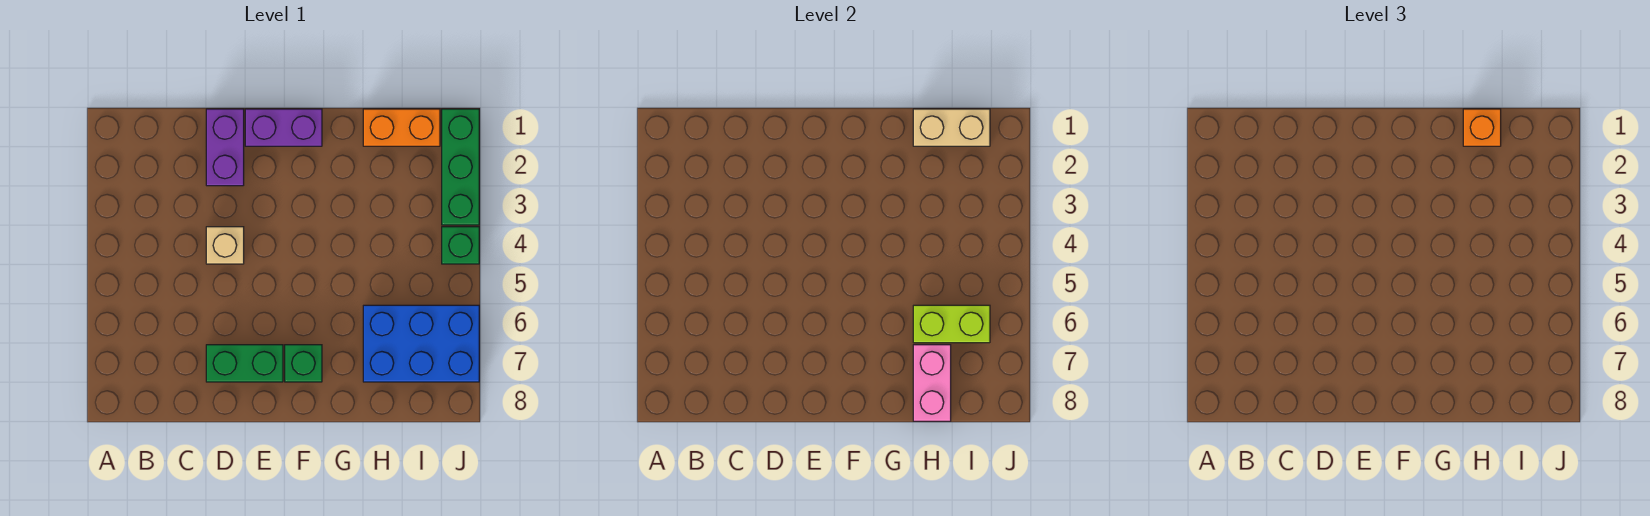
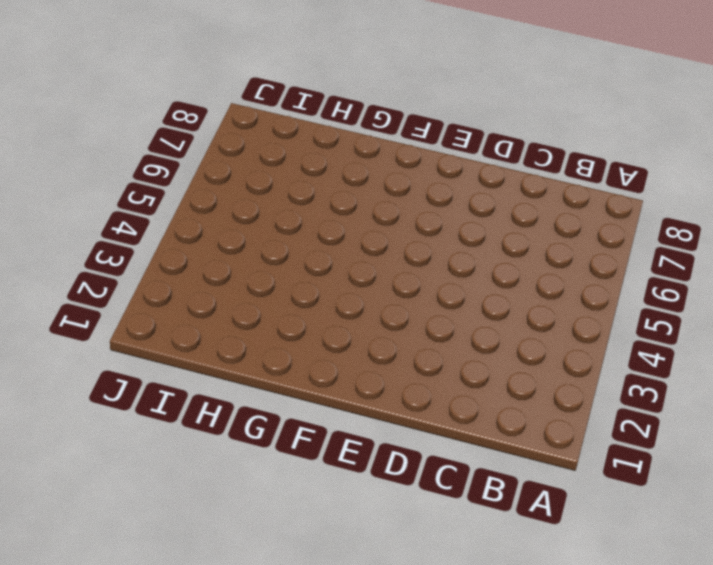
none -> purple 1x2 brick [206,109,244,186]
none -> tan 1x1 brick [206,227,244,264]
none -> green 1x2 brick [206,345,283,382]

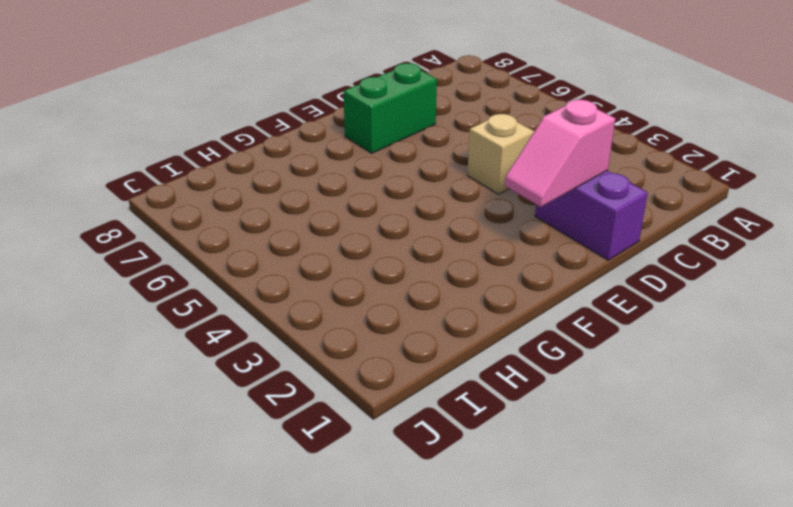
pink 1x2 slope [505,100,615,207] -> none
none -> purple 1x2 brick [245,109,322,146]
none -> green 1x1 brick [285,345,322,382]
none -> orange 1x2 brick [363,109,440,146]

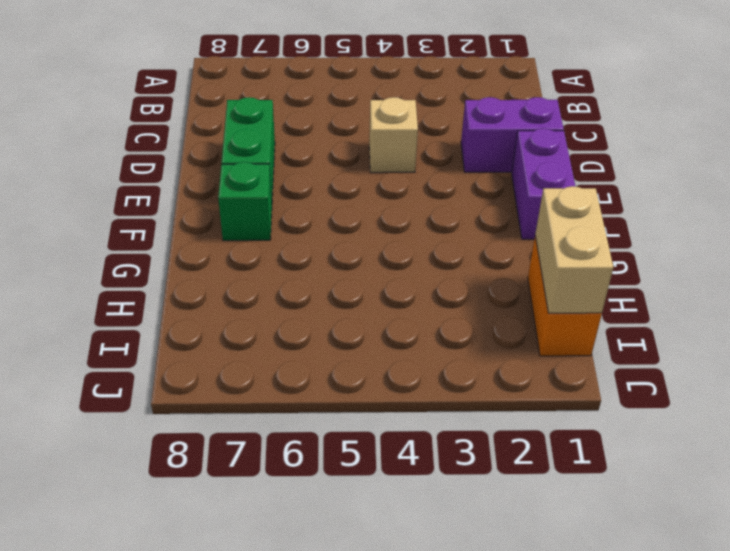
none -> blue 2x3 brick [363,305,479,382]
none -> green 1x3 brick [442,109,479,225]
none -> green 1x1 brick [442,227,479,264]

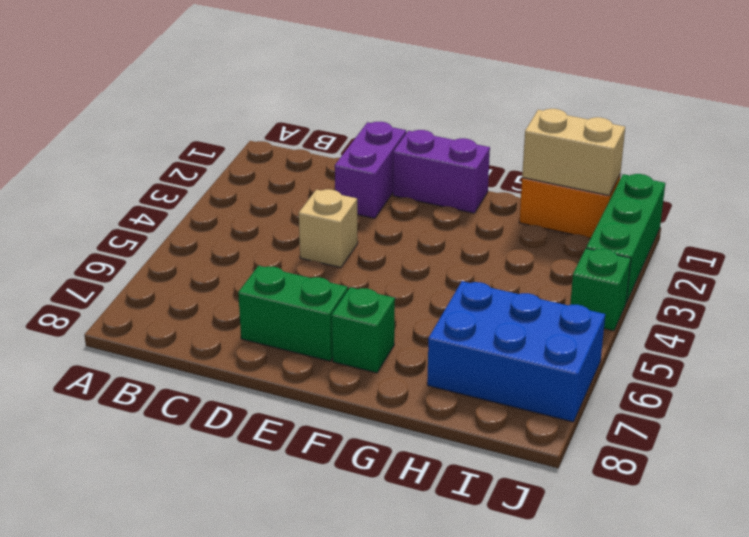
none -> lime 1x2 brick [913,305,990,343]
none -> pink 1x2 brick [913,345,951,421]
none -> orange 1x1 brick [1463,109,1501,146]

